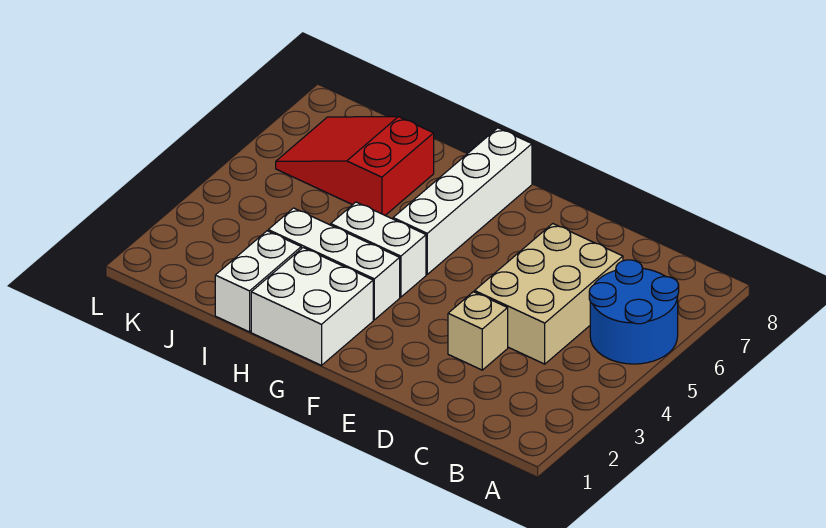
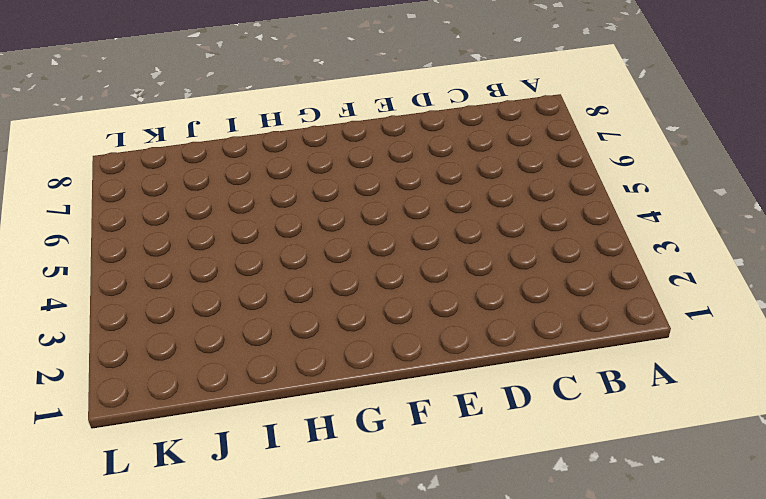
none -> blue 2x2 round brick [589,260,679,364]
none -> tan 2x3 brick [475,224,623,364]

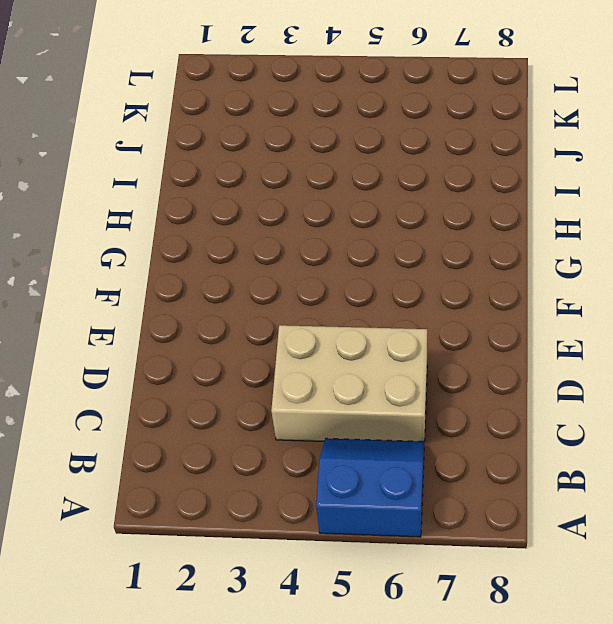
blue 2x2 slope [316,438,424,537] -> blue 2x2 round brick [589,260,679,364]
none -> tan 1x1 brick [448,292,508,370]
none -> white 2x2 brick [251,248,373,365]

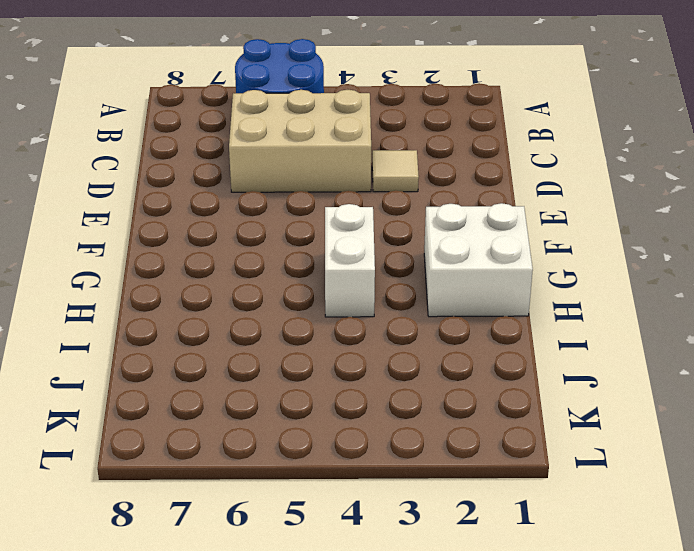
tan 1x1 tile [372,150,419,192] -> tan 1x1 brick [448,292,508,370]
none -> white 1x3 brick [268,208,400,320]
none -> white 1x4 brick [393,128,532,274]

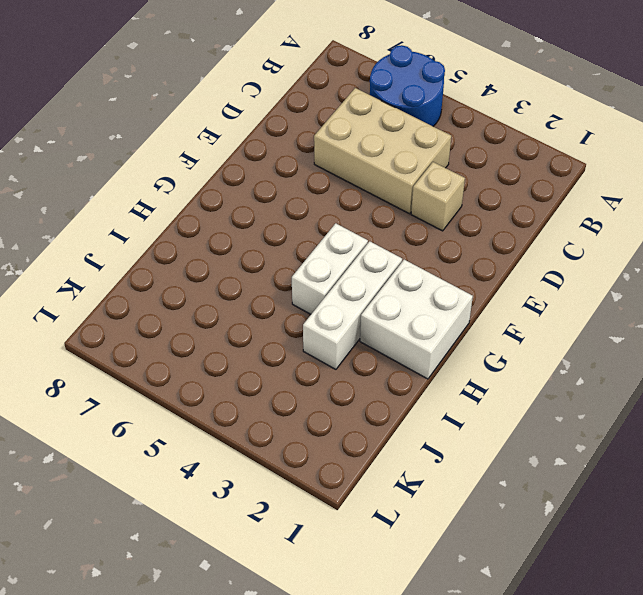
none -> white 1x4 brick [393,128,532,274]
none -> white 1x2 brick [215,231,301,332]

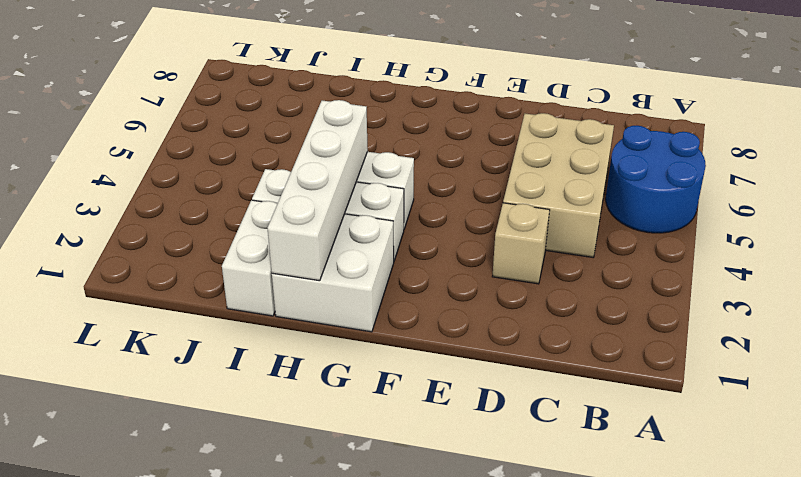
white 1x4 brick [268,100,368,281] -> white 1x4 brick moved to [393,128,532,274]
none -> red 2x3 slope [276,117,434,215]

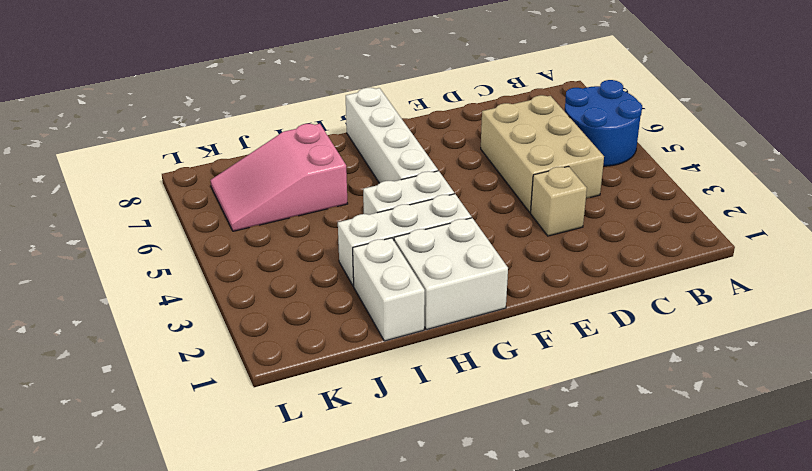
pink 2x3 slope [210,124,348,231] -> red 2x3 slope [276,117,434,215]

